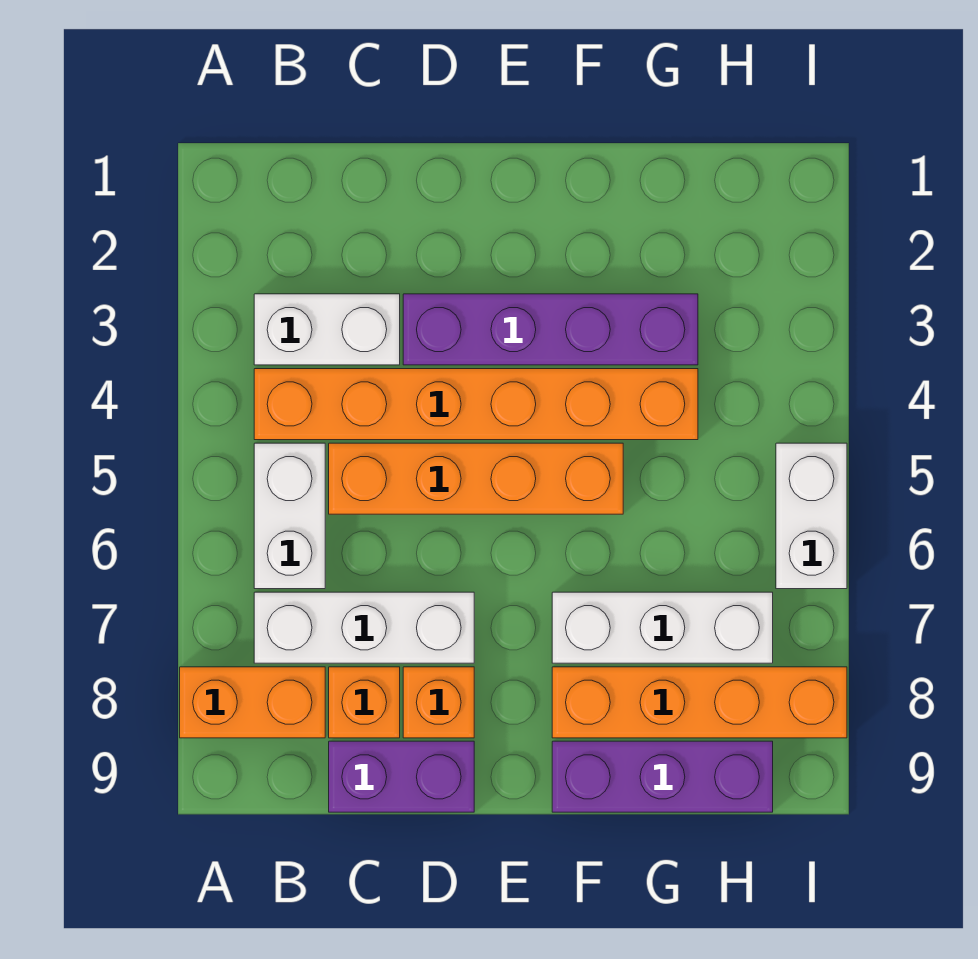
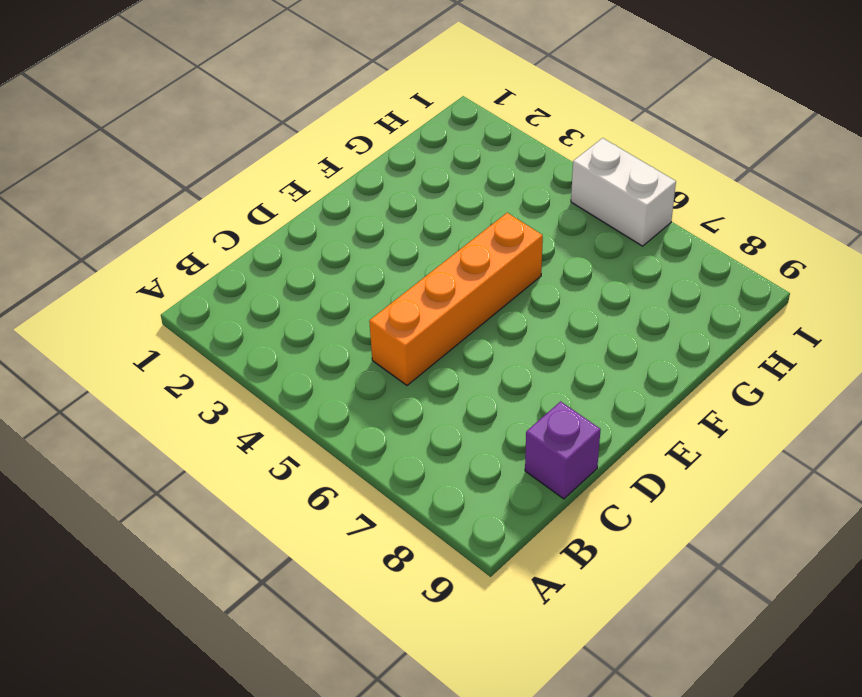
purple 1x1 brick [525,401,601,499] -> purple 1x2 brick [329,741,474,812]
none -> orange 1x2 brick [180,667,325,738]
none -> white 1x2 brick [254,294,400,365]
none -> orange 1x6 brick [254,369,698,440]

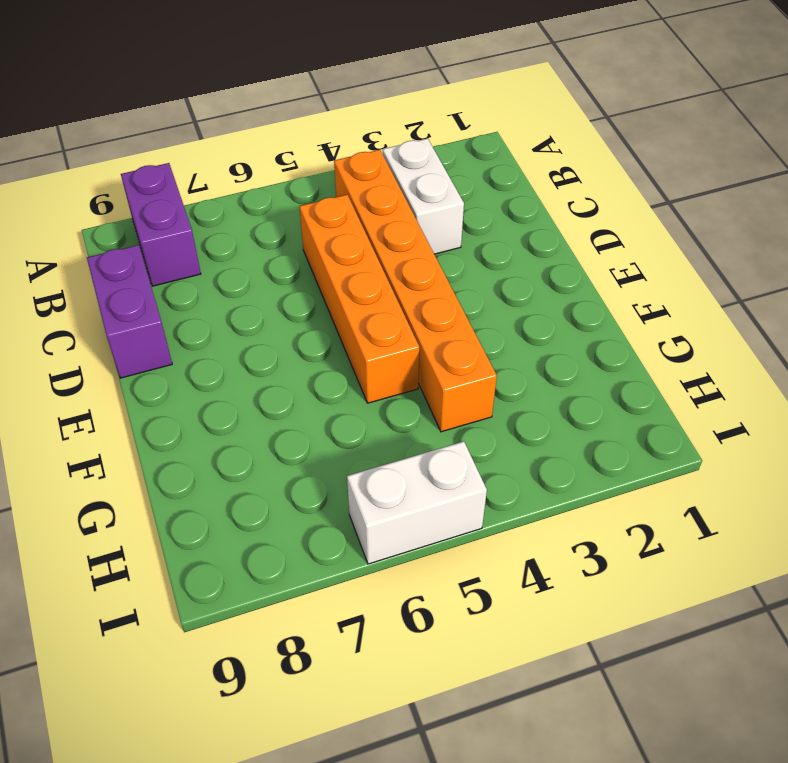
purple 1x2 brick [121,163,201,286] -> orange 1x2 brick [180,667,325,738]
none -> white 1x2 brick [254,443,325,589]
none -> white 1x3 brick [254,592,474,663]
none -> orange 1x1 brick [329,667,400,738]

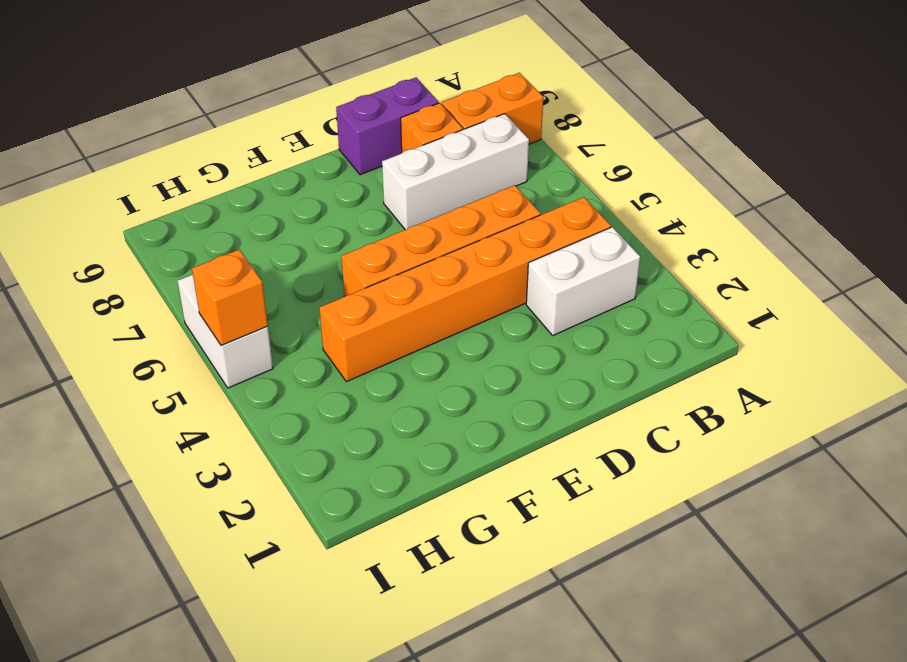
orange 1x1 brick [192,250,268,345] -> orange 1x1 brick moved to [403,667,474,738]
none -> white 1x2 brick [254,443,325,589]
none -> purple 1x4 brick [403,294,698,365]
none -> white 1x3 brick [552,592,773,663]

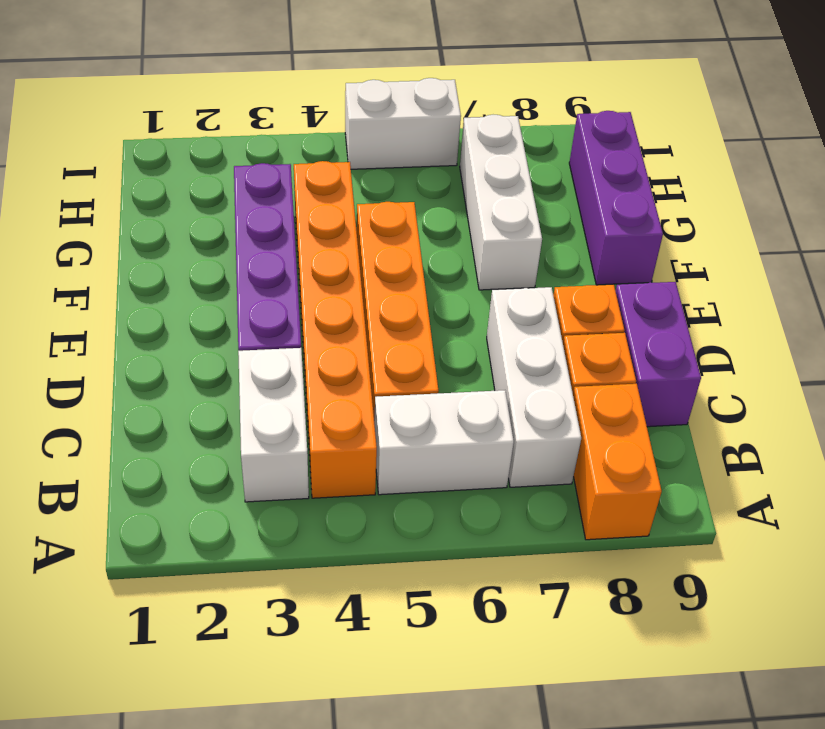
none -> orange 1x4 brick [552,667,847,738]

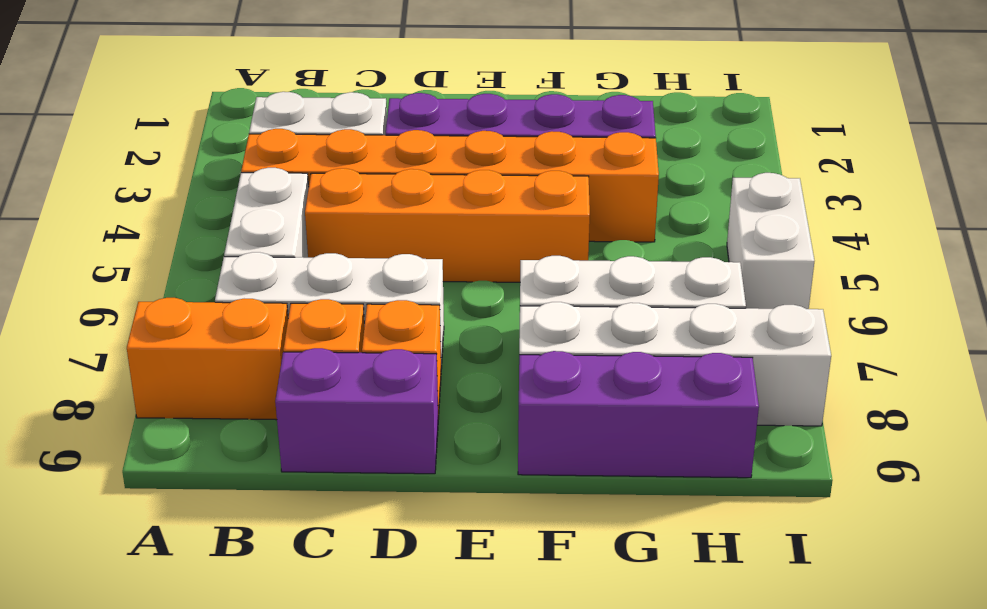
white 1x4 brick [519,302,831,426] -> orange 1x4 brick [552,667,847,738]

